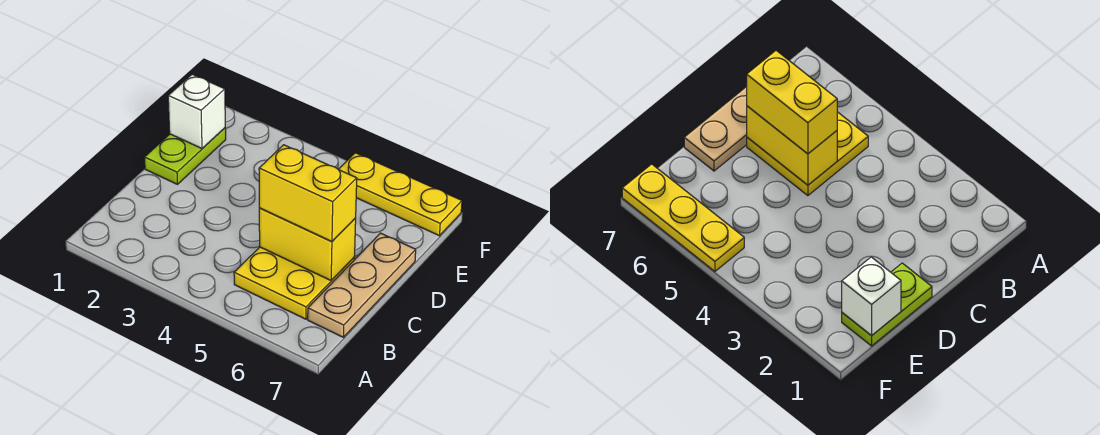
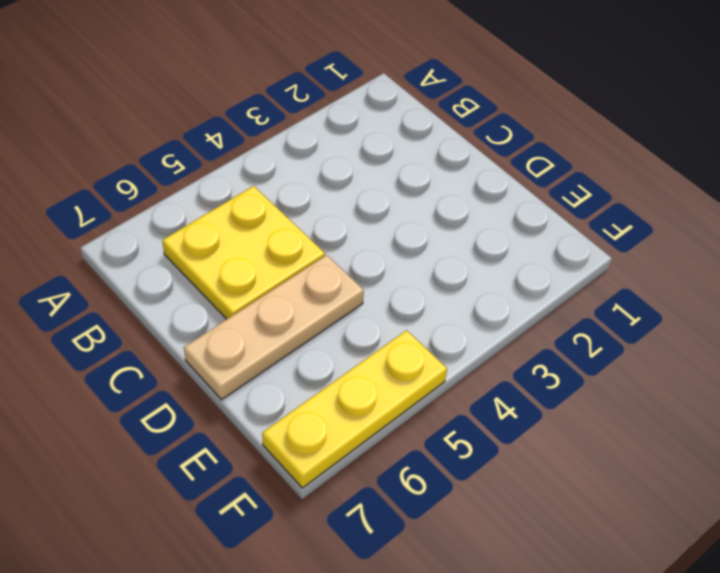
tan 1x3 plate [184,255,364,400] -> tan 1x3 plate turned to [308,233,416,337]
none -> lime 1x2 plate [144,128,226,184]
none -> yellow 1x2 brick [259,208,356,280]

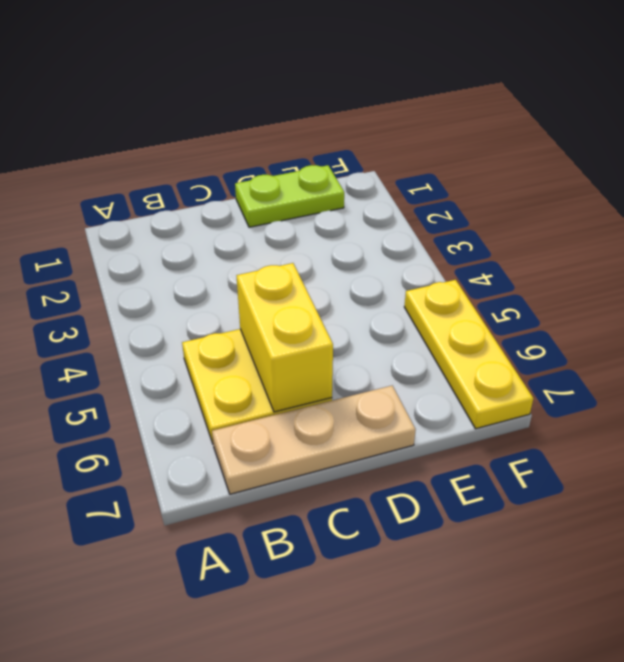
none -> white 1x1 brick [168,74,225,148]
none -> yellow 1x2 brick [259,145,357,241]

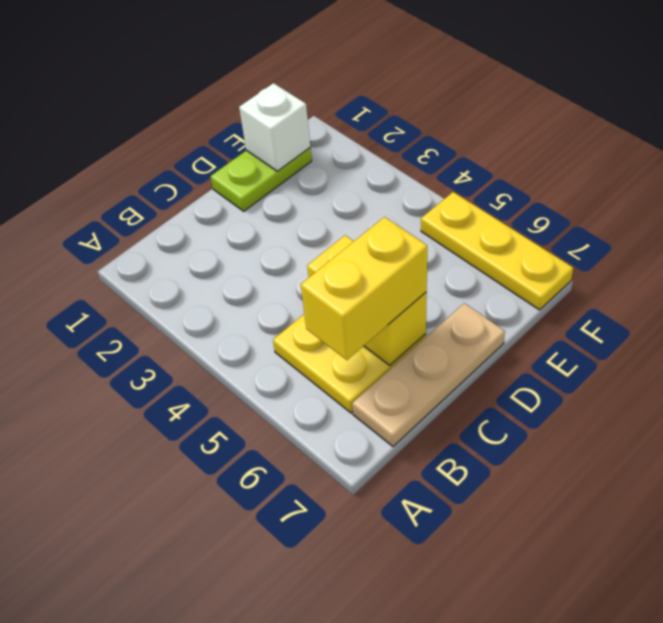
yellow 1x2 brick [301,217,427,360] -> yellow 1x2 brick turned to [259,145,357,241]

